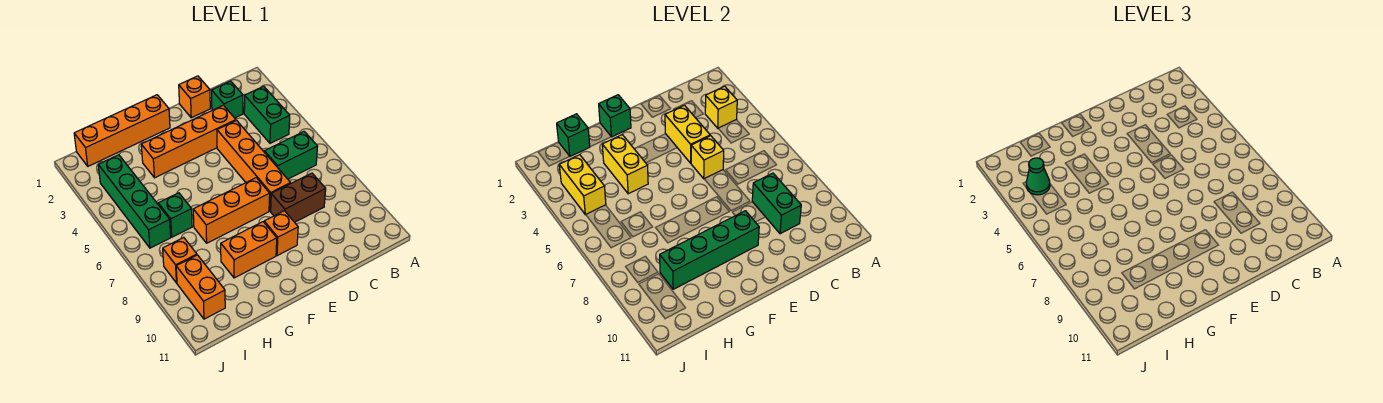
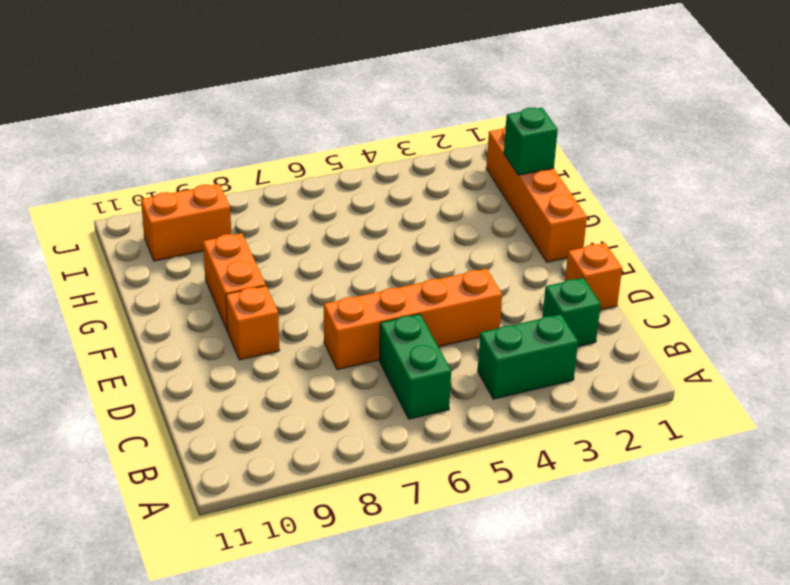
none -> brown 1x2 brick [271,173,326,222]
none -> orange 1x4 brick [141,105,236,178]
none -> orange 1x3 brick [193,178,270,243]

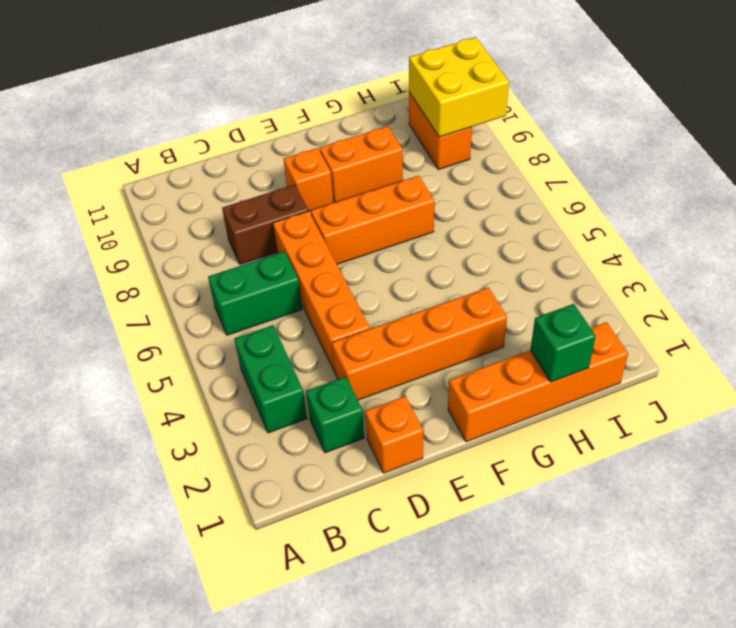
yellow 2x2 brick [409,37,509,137] -> none
none -> green 1x1 brick [158,193,192,237]
none -> green 1x4 brick [98,155,171,248]
none -> orange 1x1 brick [163,238,197,283]

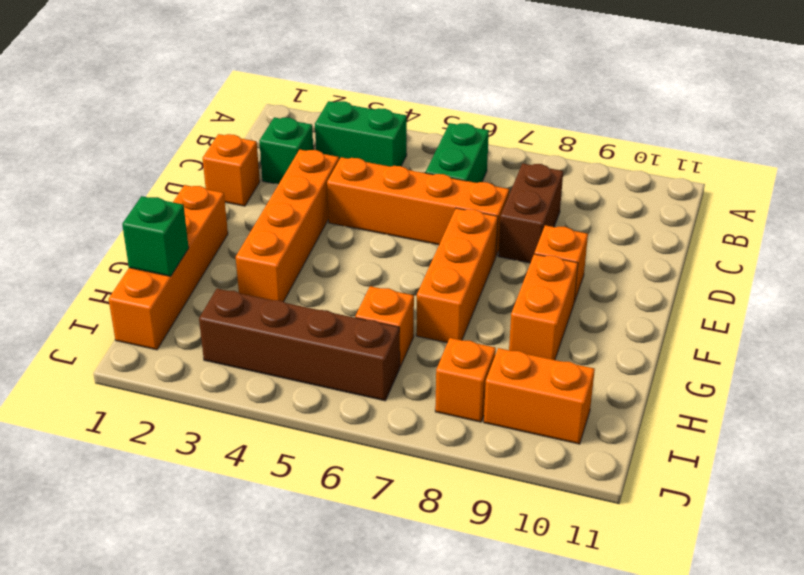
orange 1x1 brick [355,286,414,367] -> green 1x1 brick [158,193,192,237]
brown 1x4 brick [199,289,400,401] -> green 1x4 brick [98,155,171,248]
none -> yellow 1x1 brick [705,86,737,128]
none -> green 1x2 brick [752,173,801,234]
none -> yellow 1x2 brick [665,105,710,163]

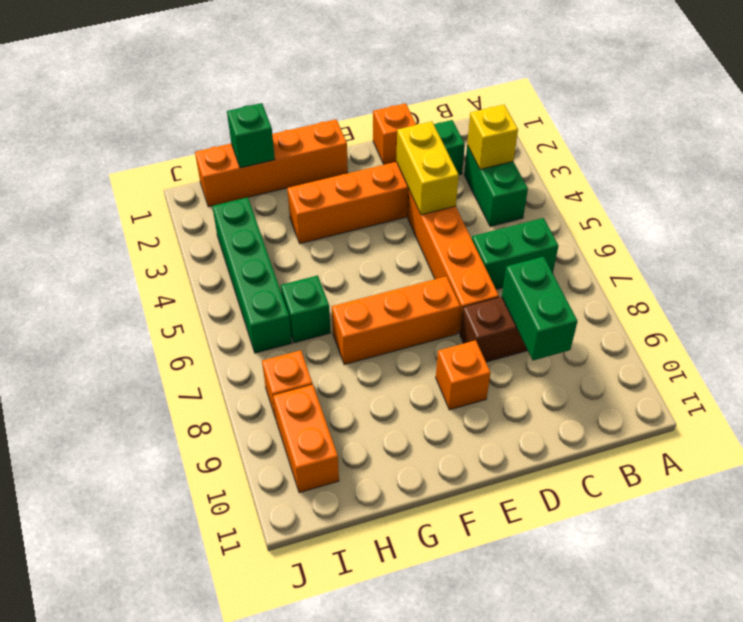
none -> orange 1x2 brick [221,222,277,278]
none -> yellow 1x1 brick [691,136,724,179]
none -> green 1x4 brick [660,211,759,289]

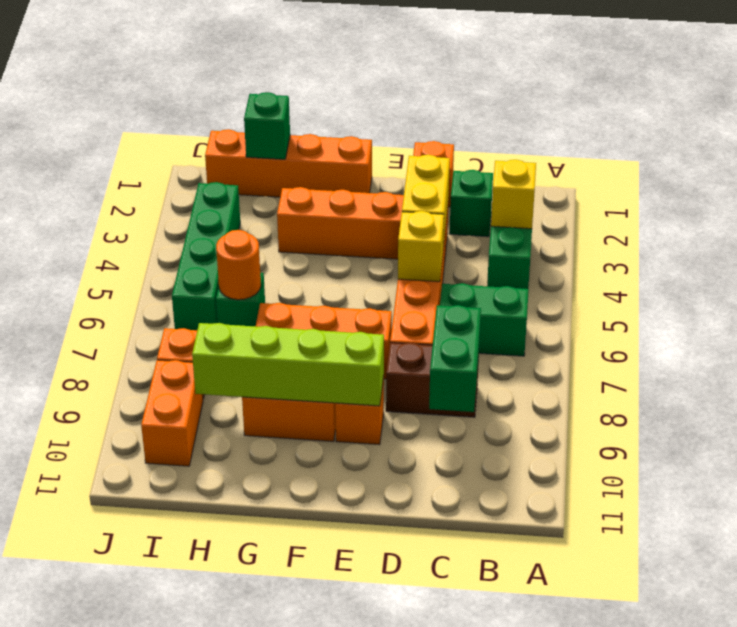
lime 1x4 brick [192,323,384,406] -> green 1x4 brick [660,211,759,289]
orange 1x1 round brick [216,230,261,300] -> none
none -> green 1x1 brick [599,95,631,137]
none -> yellow 1x2 brick [602,135,648,194]
none -> yellow 1x2 brick [559,155,606,215]

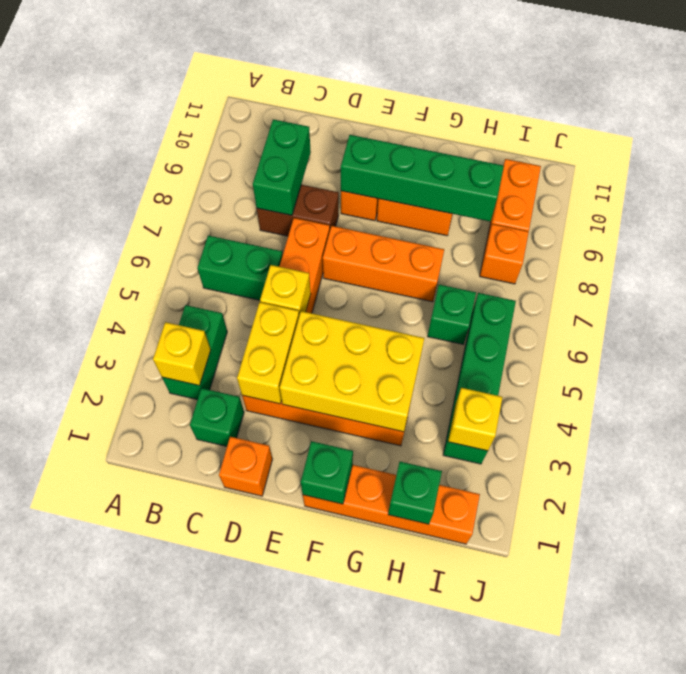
yellow 2x3 brick [280,311,424,432] -> yellow 1x2 brick [602,135,648,194]
yellow 1x1 brick [448,388,503,451] -> yellow 1x2 brick [559,155,606,215]
none -> green 1x1 cone [1026,158,1050,195]

